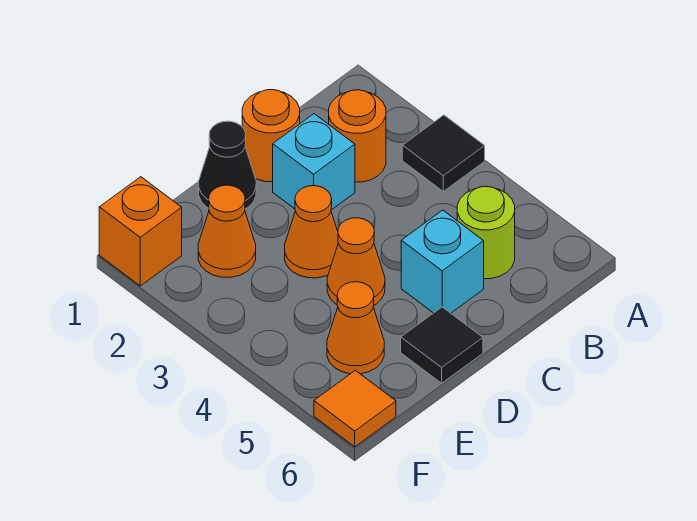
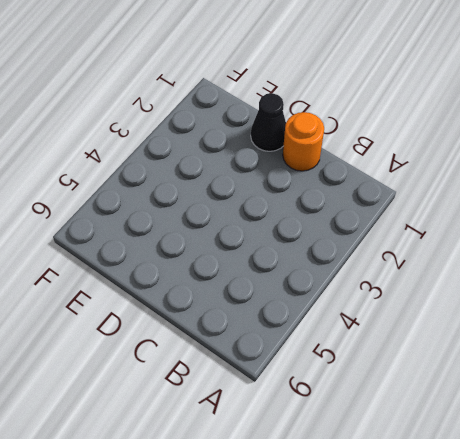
none -> black 1x1 tile [402,115,485,191]
none -> orange 1x1 round brick [329,90,386,182]
none -> lime 1x1 round brick [457,187,515,279]

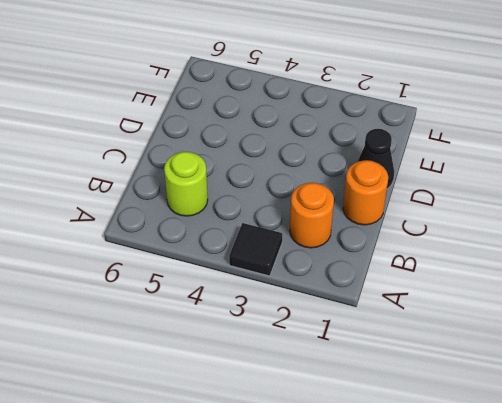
none -> cyan 1x1 brick [273,114,355,210]
none -> cyan 1x1 brick [401,210,484,313]
none -> orange 1x1 cone [285,186,338,278]

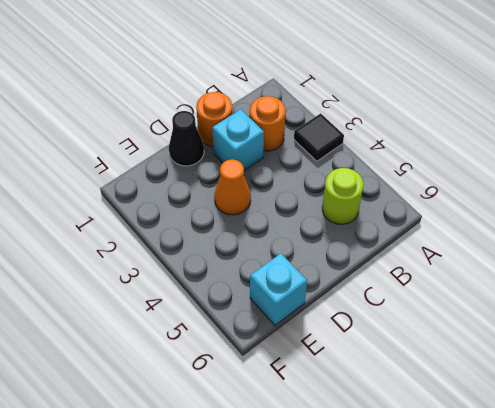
cyan 1x1 brick [250,253,307,325] -> cyan 1x1 brick moved to [401,210,484,313]
none -> orange 1x1 cone [327,218,385,305]
none -> black 1x1 tile [401,307,483,383]
none -> orange 1x1 cone [198,185,256,277]

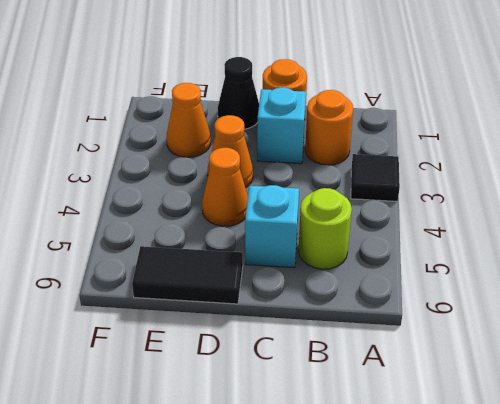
black 1x2 tile [132,246,243,304] -> black 1x1 tile [401,307,483,383]
none -> orange 1x1 cone [327,282,384,374]
none -> orange 1x1 brick [99,177,182,286]
none -> orange 1x1 tile [314,370,396,447]

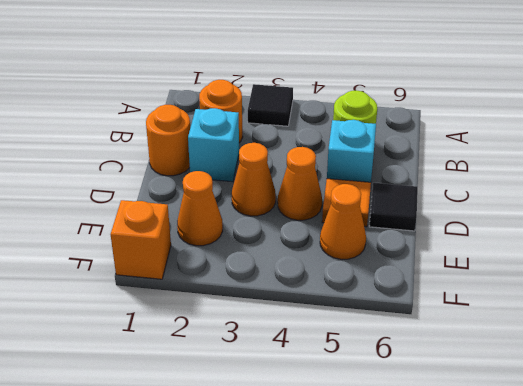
orange 1x1 tile [322,179,371,227] -> orange 1x1 tile moved to [314,370,396,447]
none -> black 1x1 cone [199,121,256,209]

